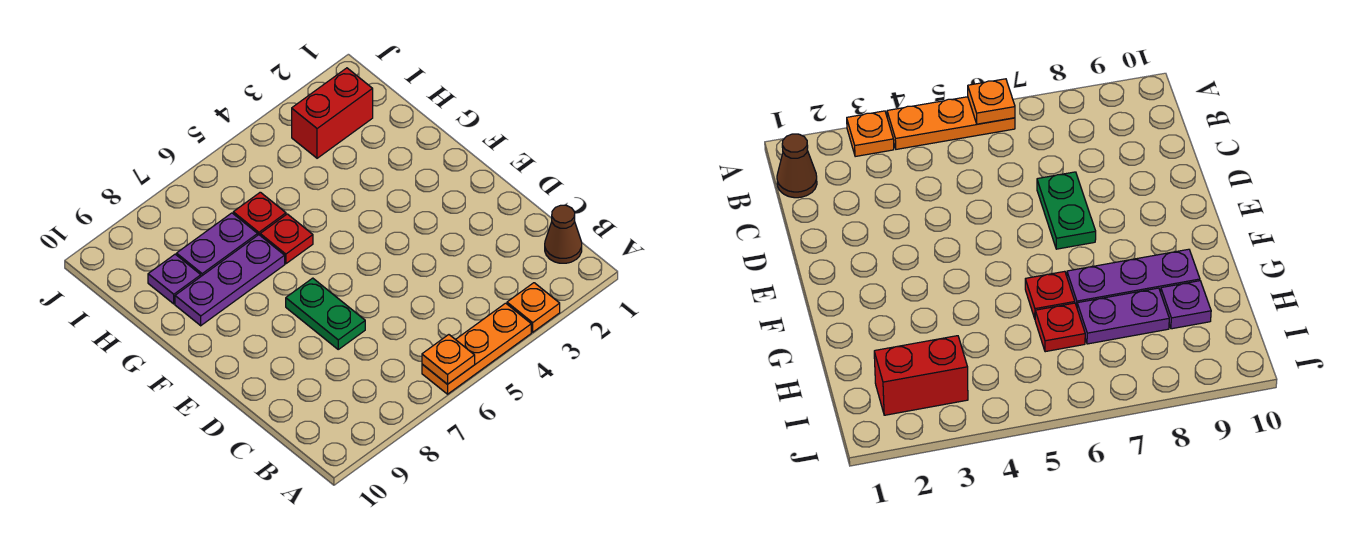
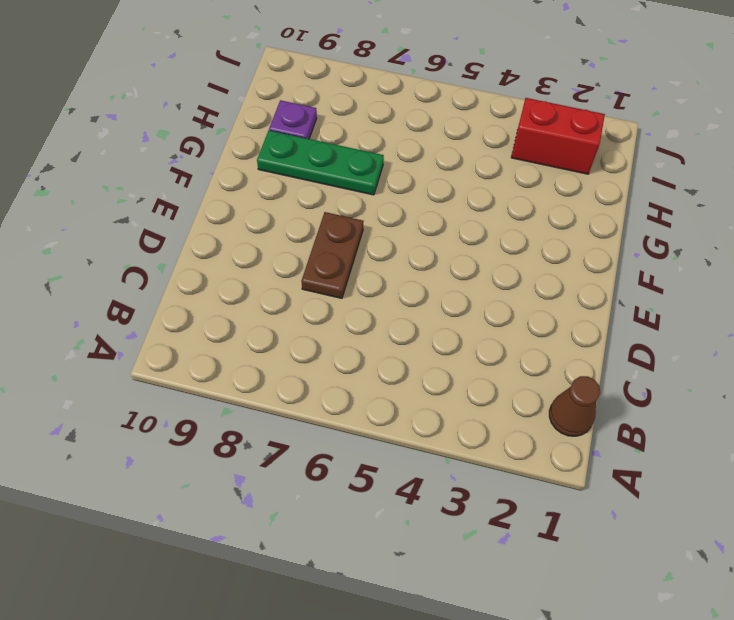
brown 1x2 plate [301,212,363,298] -> green 1x2 plate [286,278,365,349]
green 1x3 plate [257,130,384,195] -> purple 1x3 plate [175,235,285,326]
none -> orange 1x1 plate [507,283,560,332]
none -> orange 1x3 plate [422,303,531,394]

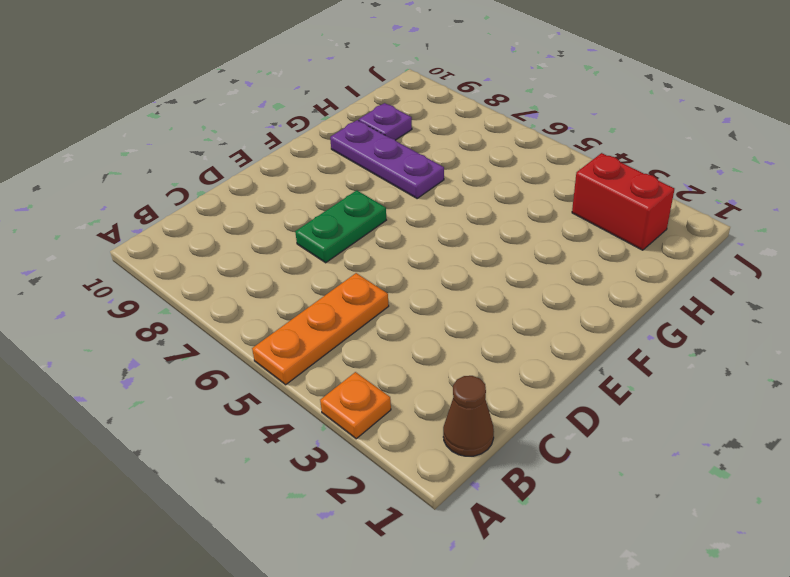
orange 1x3 plate [252,273,389,385] -> orange 1x3 plate turned to [422,303,531,394]
none -> red 1x1 plate [260,214,313,264]
none -> red 1x1 plate [233,192,286,235]

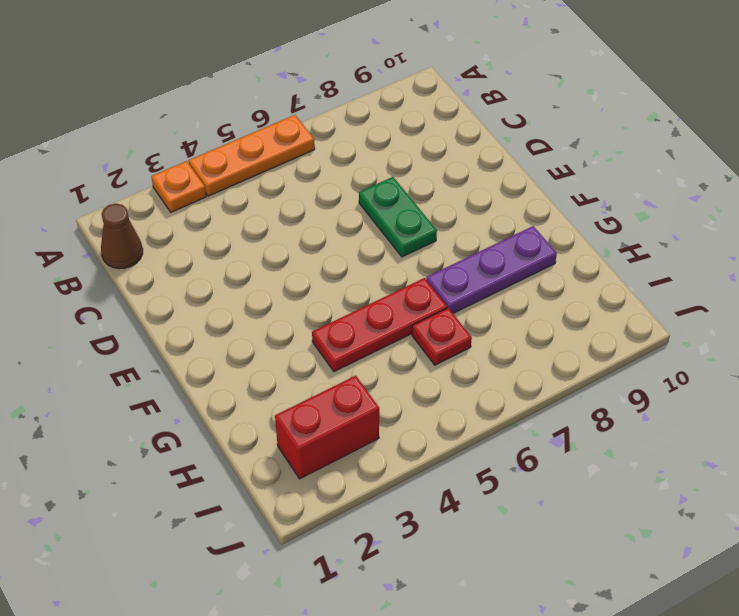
red 1x3 plate [312,278,447,372] -> red 1x1 plate [260,214,313,264]
none -> purple 1x2 plate [177,213,258,276]
none -> purple 1x1 plate [148,254,201,304]

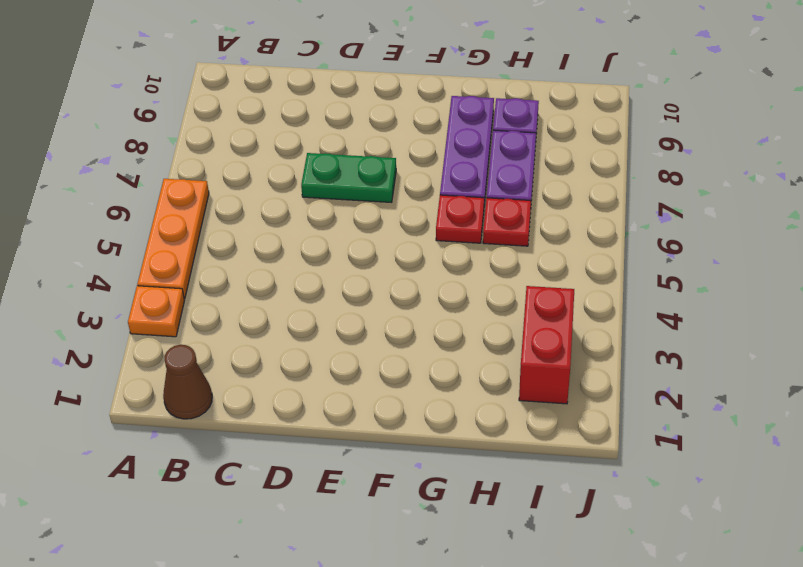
none -> orange 1x1 plate [422,335,475,384]

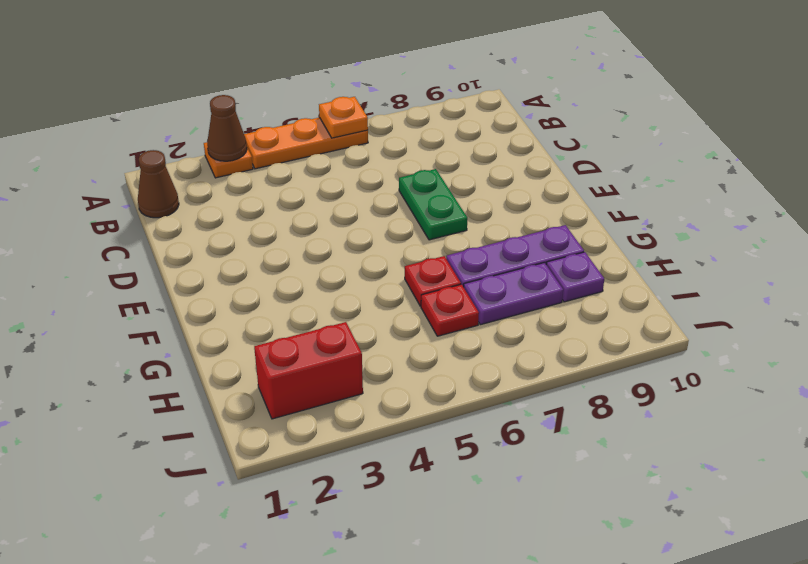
brown 1x1 cone [207,95,247,161] -> none

